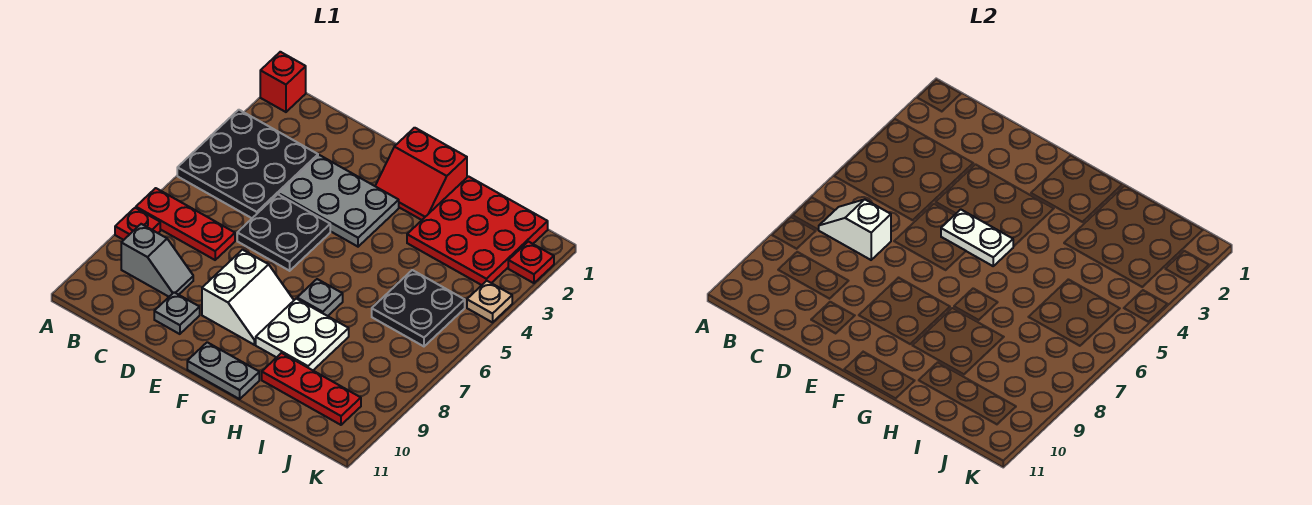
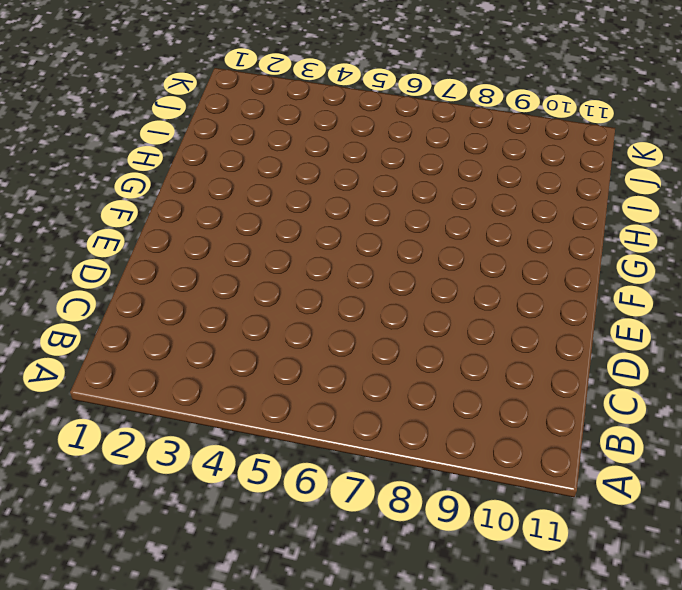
none -> red 1x1 brick [260,52,306,112]
none -> black 3x3 plate [177,110,318,218]
none -> red 1x3 plate [136,188,235,260]

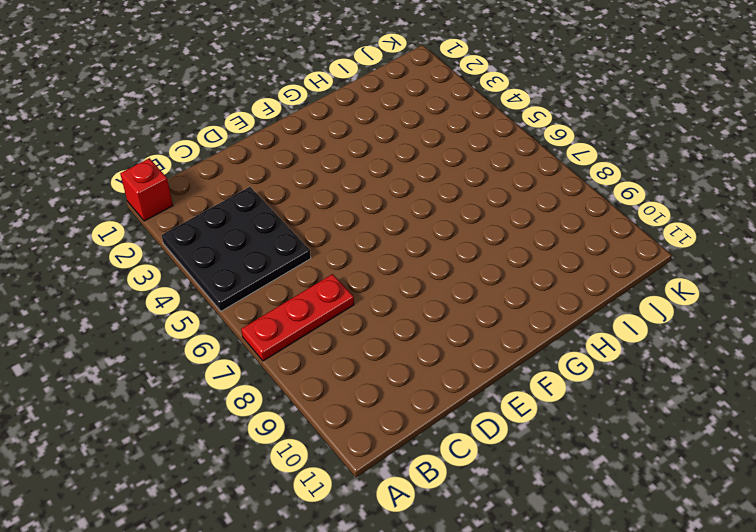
none -> red 1x1 plate [115,208,160,240]
none -> grey 1x2 slope [121,224,193,297]
none -> grey 2x3 plate [279,155,399,247]

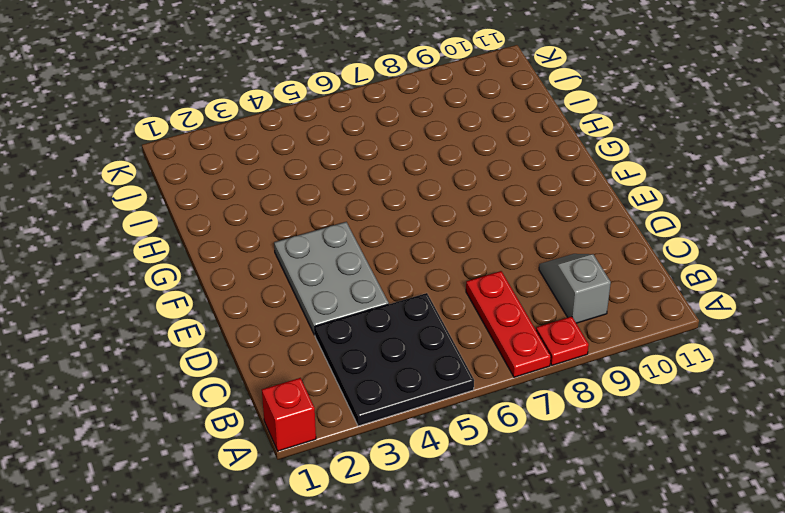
none -> black 2x2 plate [237,194,330,271]
none -> grey 1x1 plate [154,292,200,334]
none -> white 2x2 slope [202,250,294,345]

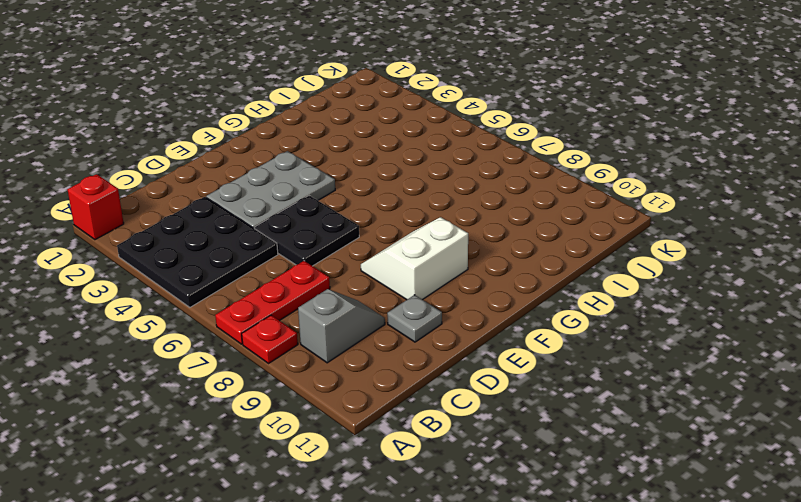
white 2x2 slope [361,217,468,300] -> white 2x2 slope turned to [202,250,294,345]
none -> red 2x2 slope [375,128,467,220]
none -> grey 1x2 plate [187,342,259,399]
none -> grey 1x1 plate [297,279,343,316]

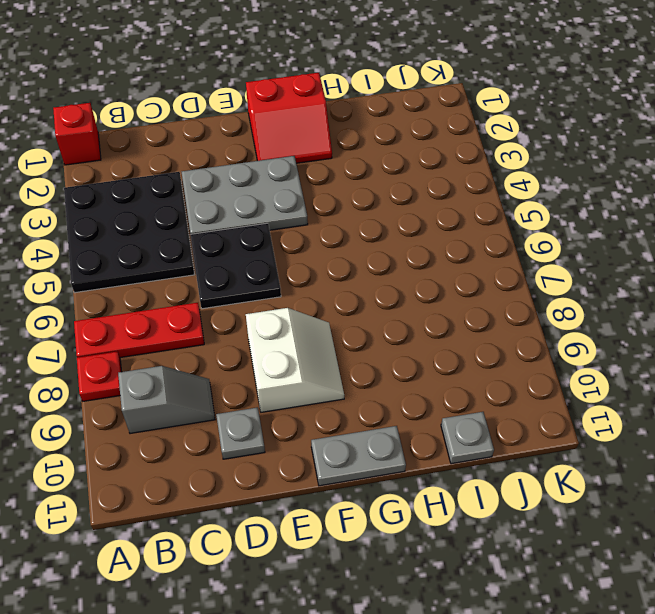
grey 1x1 plate [441,412,494,464] -> grey 1x1 plate moved to [297,279,343,316]
none -> white 2x2 plate [256,299,349,370]
none -> red 3x3 plate [407,176,548,285]
none -> red 1x3 plate [262,353,361,425]

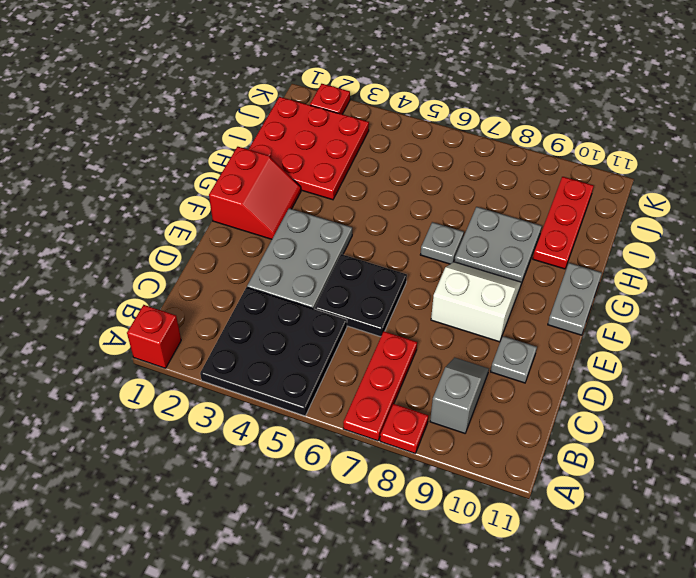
grey 2x2 plate [455,207,542,284] -> white 2x2 plate [256,299,349,370]
none -> black 2x2 plate [372,270,465,346]
none -> tan 1x1 plate [467,281,512,322]
none -> white 1x2 slope [819,199,891,260]

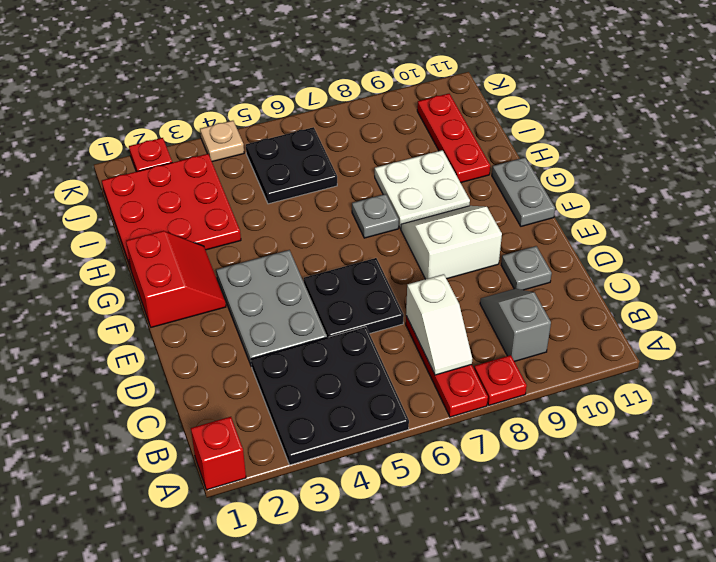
none -> white 1x2 plate [941,209,1013,266]

